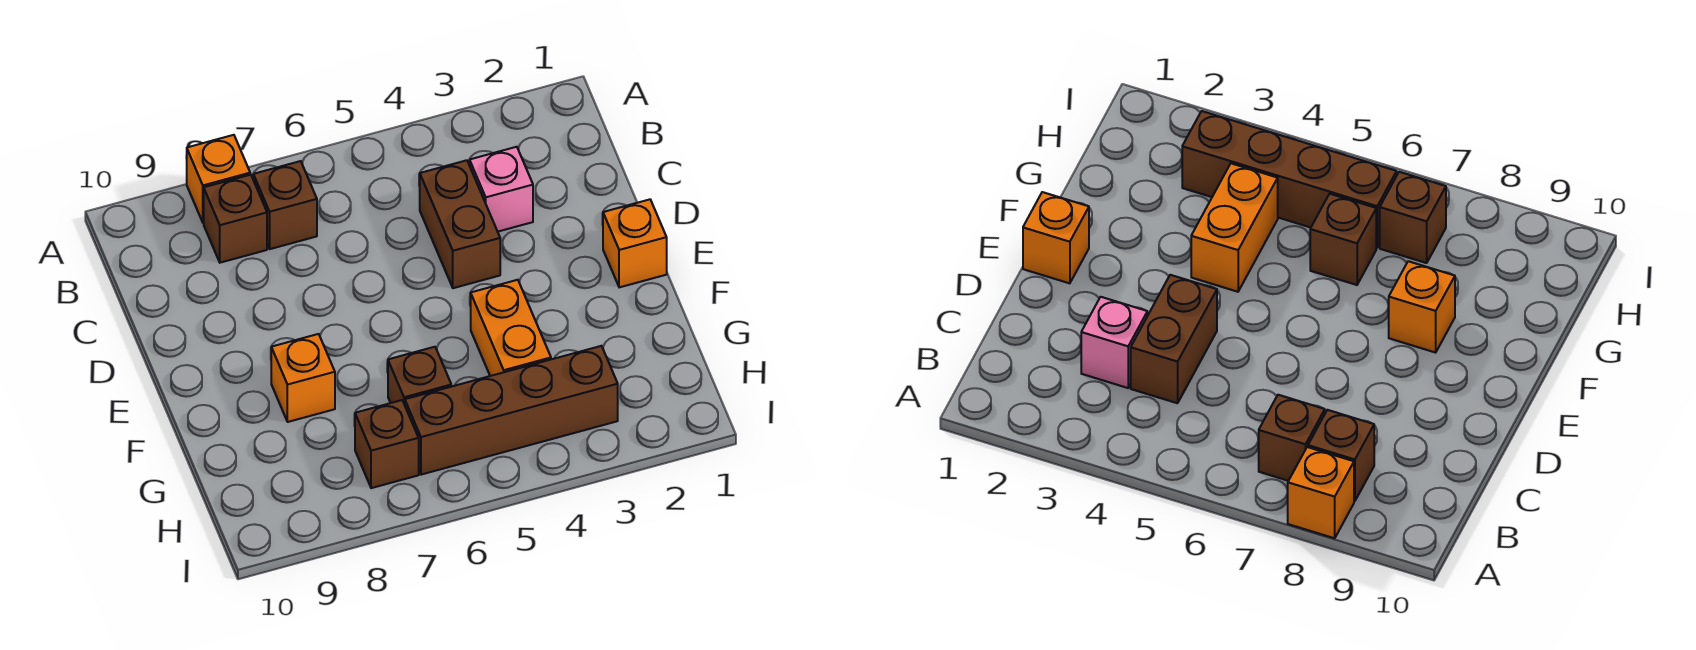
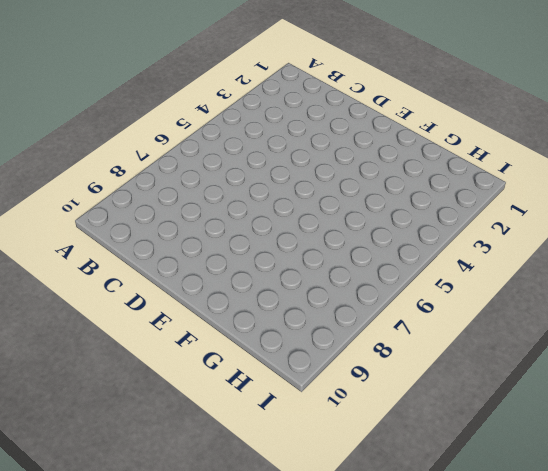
none -> orange 1x1 brick [187,135,250,223]
none -> brown 1x1 brick [253,161,317,249]

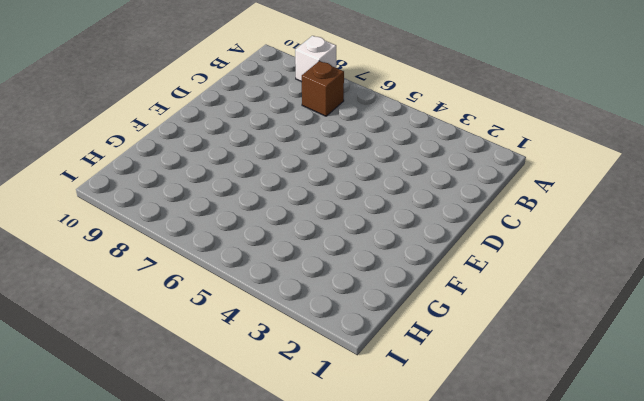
white 1x1 brick [295,36,336,82] -> orange 1x1 brick [187,135,250,223]
none -> brown 1x1 brick [204,175,267,263]
none -> pink 1x1 brick [470,147,533,232]

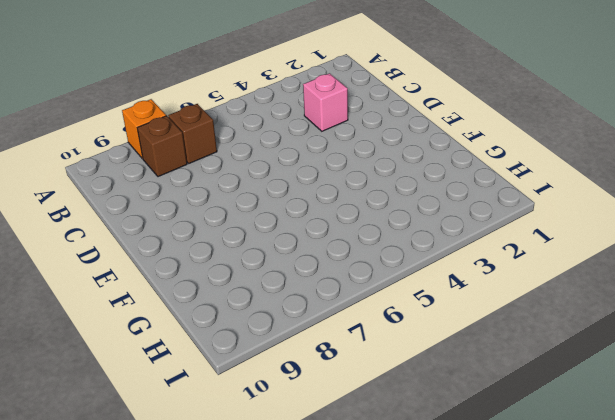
none -> brown 1x2 brick [420,160,500,288]
none -> orange 1x1 brick [603,199,667,287]

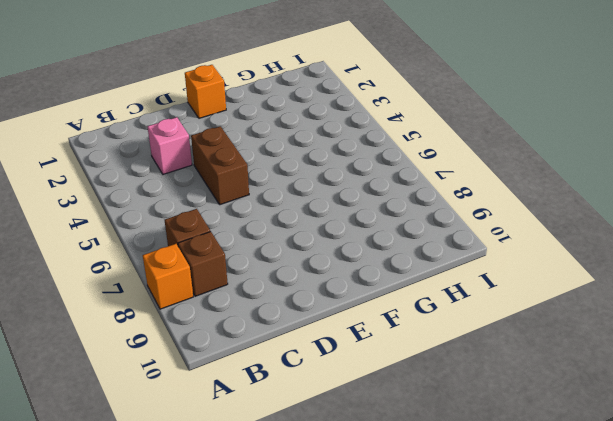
brown 1x2 brick [191,126,249,205] -> brown 1x2 brick turned to [420,160,500,288]
none -> orange 1x2 brick [471,280,551,376]
none -> orange 1x1 brick [271,334,335,422]

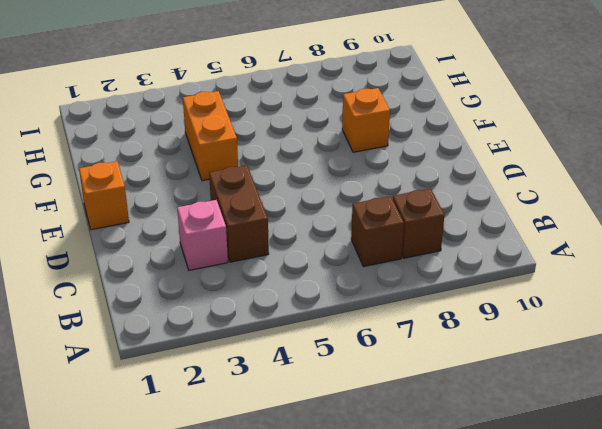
none -> orange 1x1 brick [187,135,250,223]
none -> brown 1x1 brick [388,347,451,404]

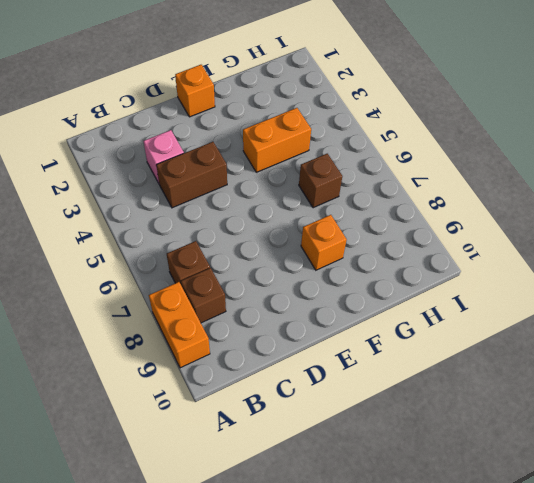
orange 1x2 brick [149,282,210,368] -> orange 1x1 brick [187,135,250,223]
none -> brown 1x4 brick [405,346,618,475]
none -> brown 1x1 brick [355,400,419,488]

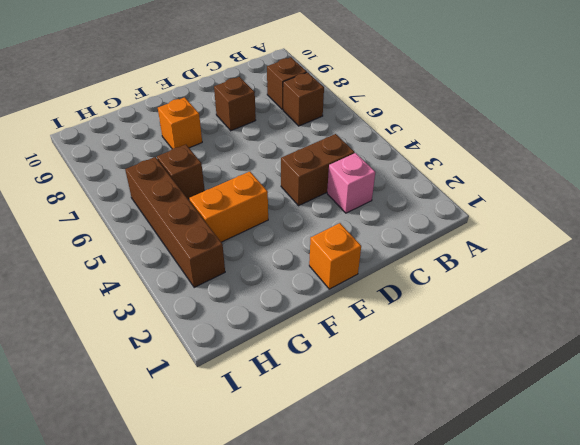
brown 1x1 brick [214,77,256,131] -> brown 1x1 brick moved to [355,400,419,488]
none -> orange 1x1 brick [187,135,250,223]

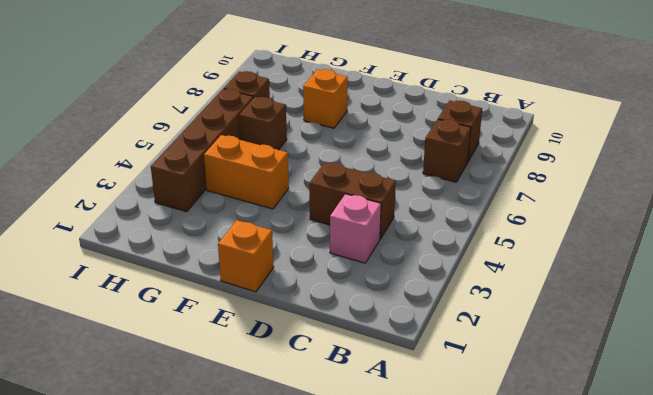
none -> orange 1x1 brick [187,135,250,223]

